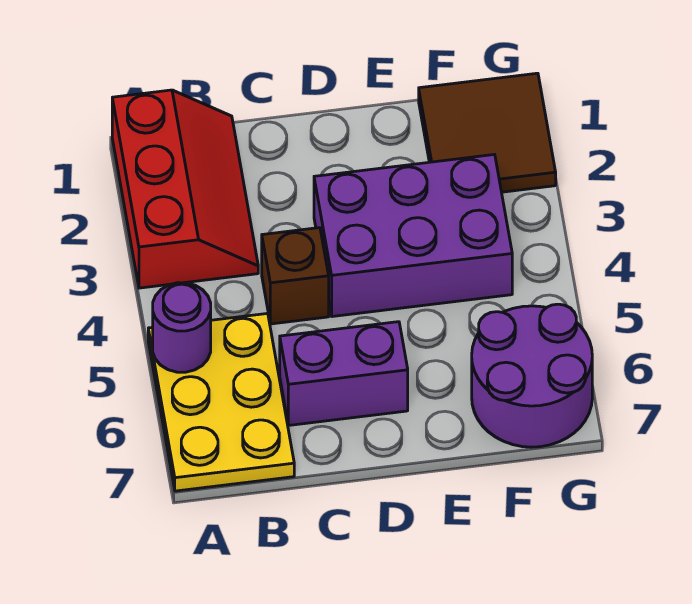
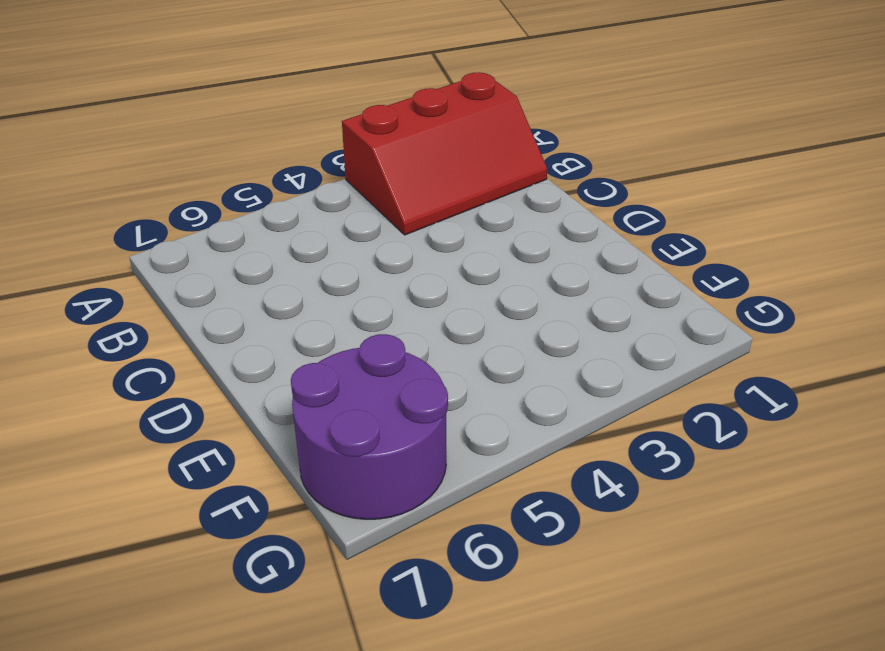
none -> yellow 2x3 plate [148,313,294,491]
none -> brown 1x1 brick [262,228,329,324]

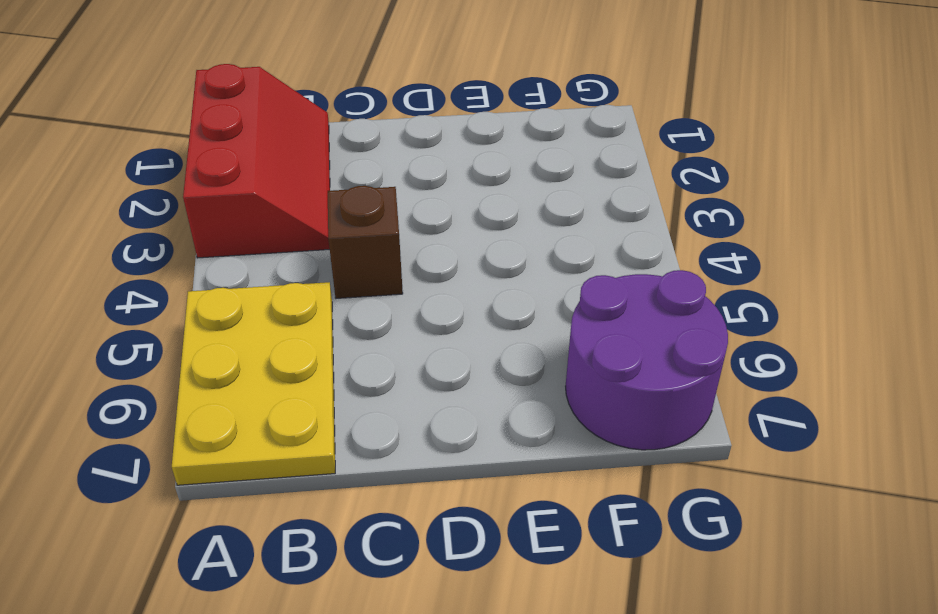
none -> purple 1x2 brick [280,322,408,425]
none -> purple 2x3 brick [314,155,512,317]

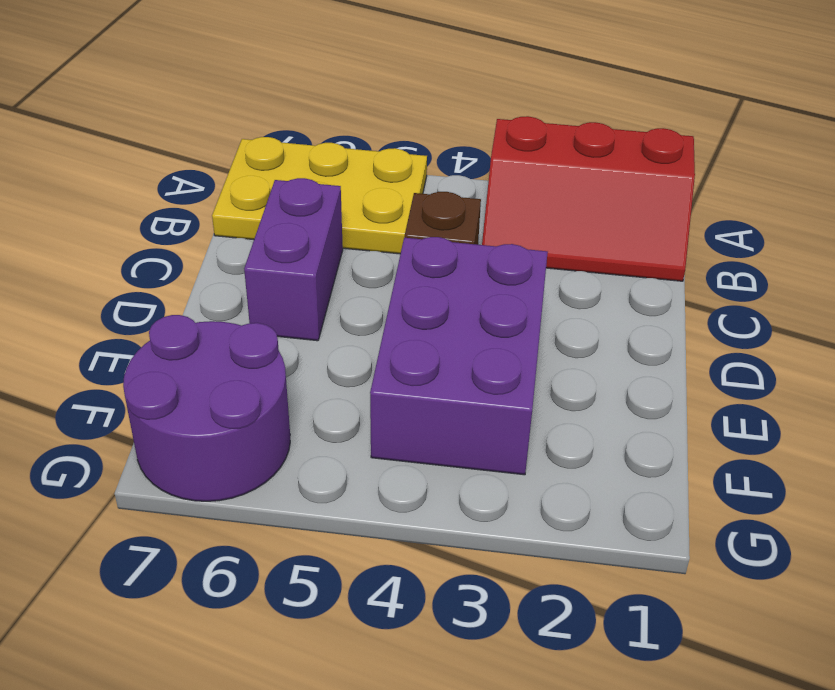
none -> brown 2x2 tile [419,73,556,192]
none -> purple 1x1 round brick [153,283,211,372]

